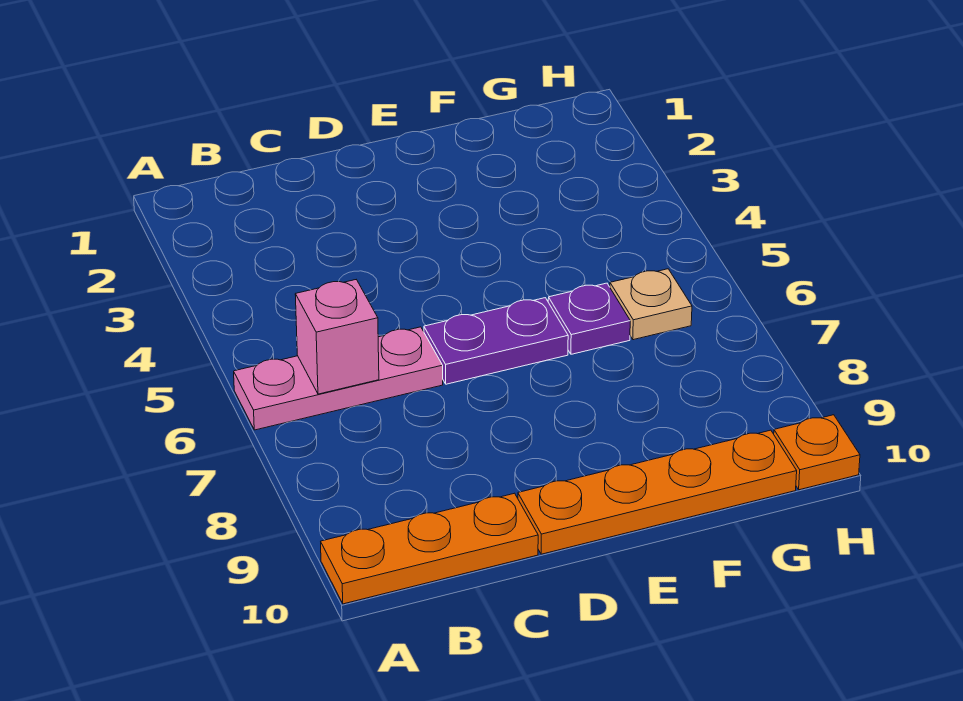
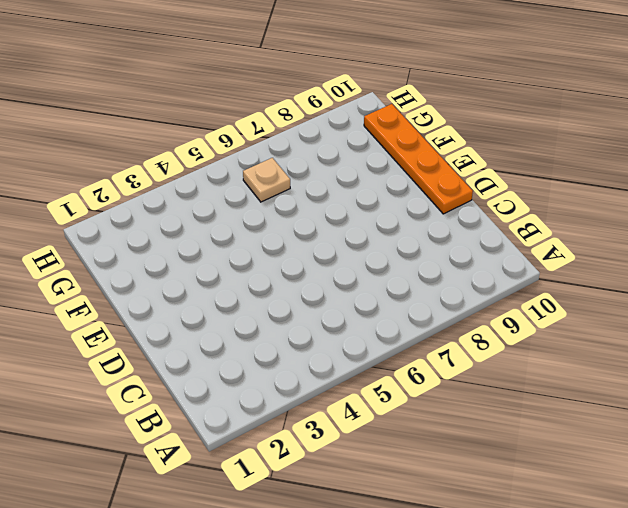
none -> pink 1x3 plate [234,327,443,430]
none -> orange 1x3 plate [321,493,538,604]

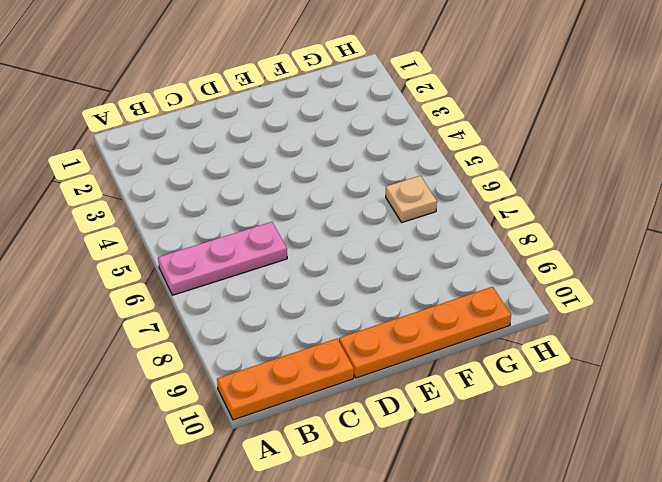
none -> purple 1x2 plate [424,298,568,384]
none -> purple 1x1 plate [548,283,630,354]

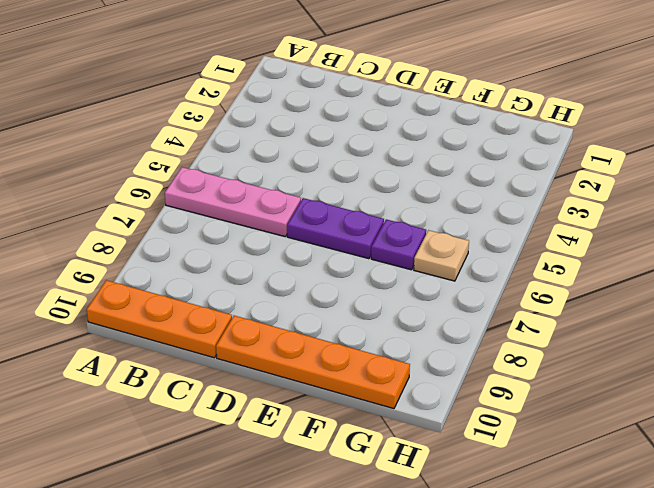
none -> orange 1x1 plate [774,415,860,490]
none -> pink 1x1 brick [295,280,379,394]

